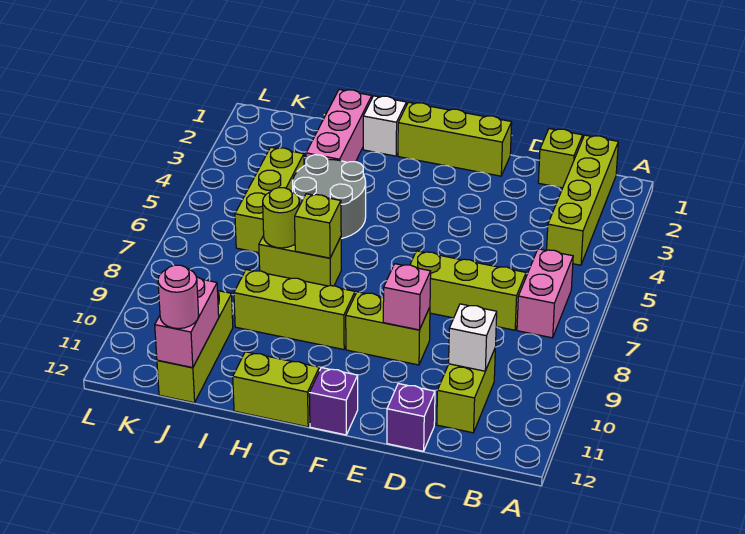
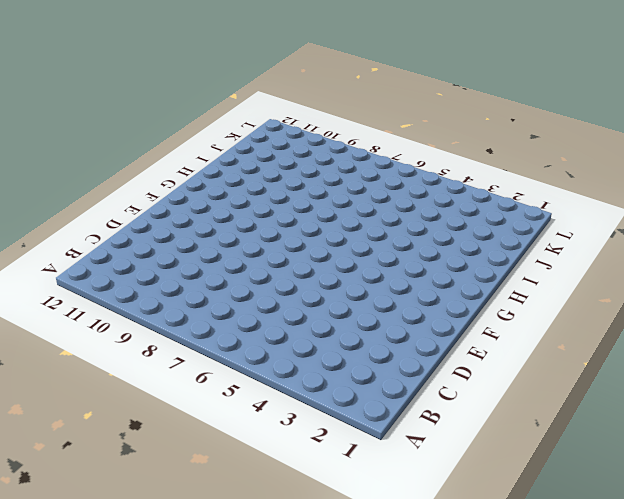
none -> lime 1x4 brick [547,135,618,265]
none -> pink 1x2 brick [517,249,573,338]
none -> lime 1x1 brick [538,129,583,188]

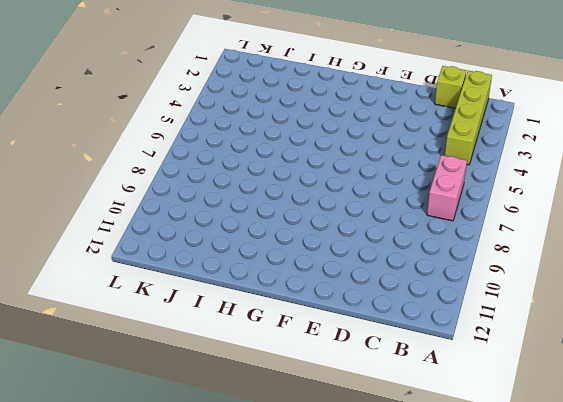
none -> lime 1x3 brick [410,251,526,330]
none -> lime 1x2 brick [437,349,495,433]
none -> purple 1x1 brick [387,384,435,451]

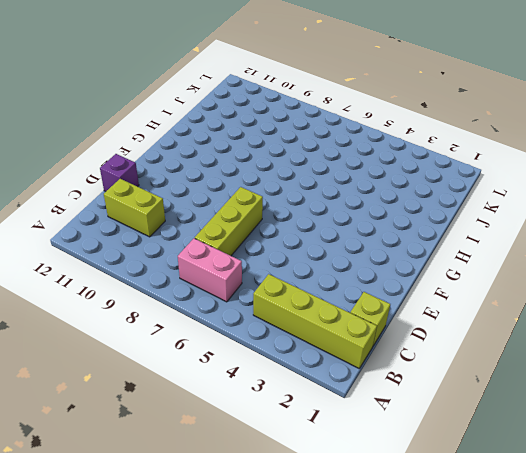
none -> lime 1x3 brick [398,102,512,176]
none -> lime 1x2 brick [346,292,430,365]
none -> purple 1x1 brick [309,368,358,435]

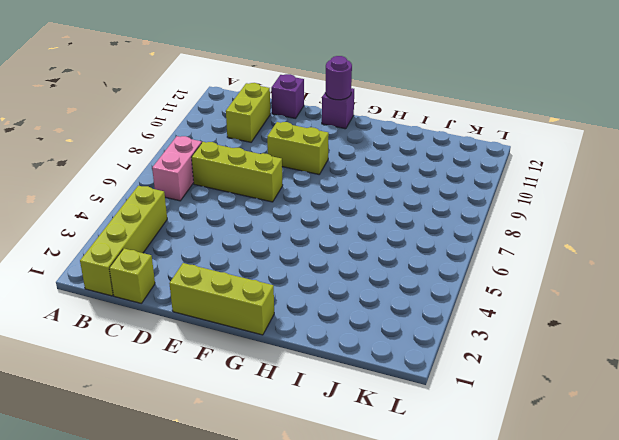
purple 1x1 round brick [326,56,352,100] -> none
none -> lime 1x3 brick [234,270,355,350]
none -> lime 1x2 brick [233,352,319,427]
none -> white 1x1 brick [363,96,406,156]

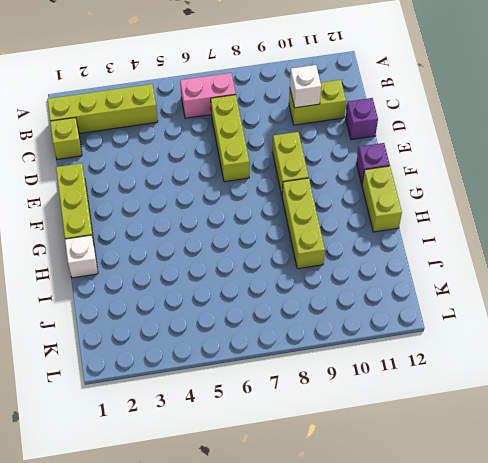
none -> grey 2x2 round brick [293,155,366,239]
none -> lime 1x2 brick [259,236,341,286]
none -> pink 1x3 brick [306,89,372,162]

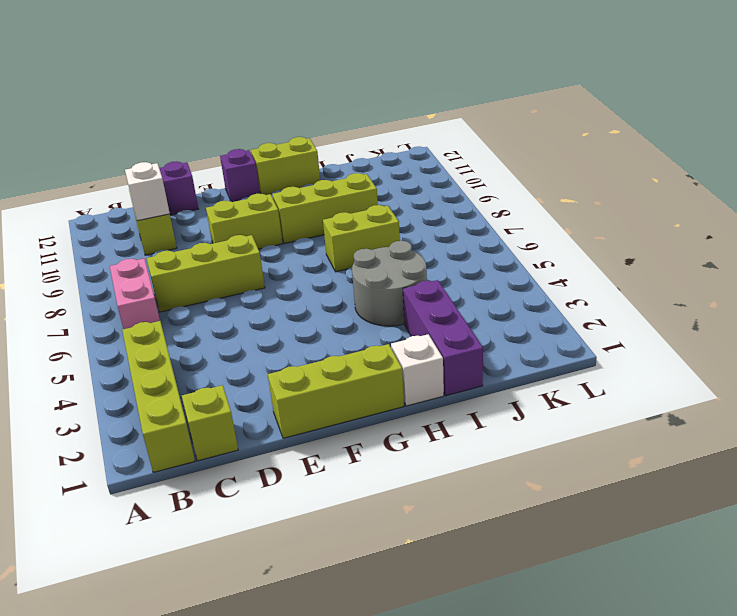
purple 1x3 brick [403,280,483,396] -> pink 1x3 brick [306,89,372,162]
none -> lime 1x3 brick [235,147,304,253]
none -> lime 1x3 brick [157,291,233,403]
none -> pink 1x1 brick [383,264,431,330]

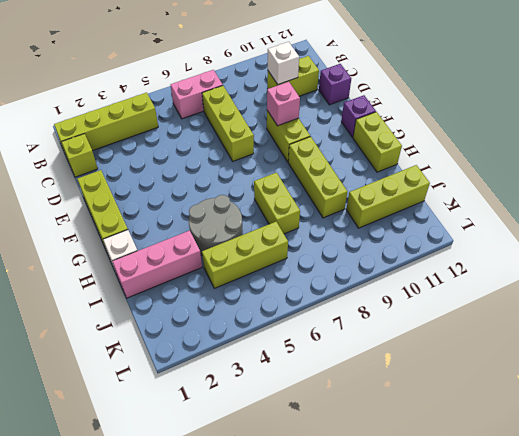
none -> lime 1x1 brick [295,194,341,258]
none -> lime 1x1 round brick [263,188,299,248]
none -> pink 1x2 brick [155,277,219,368]

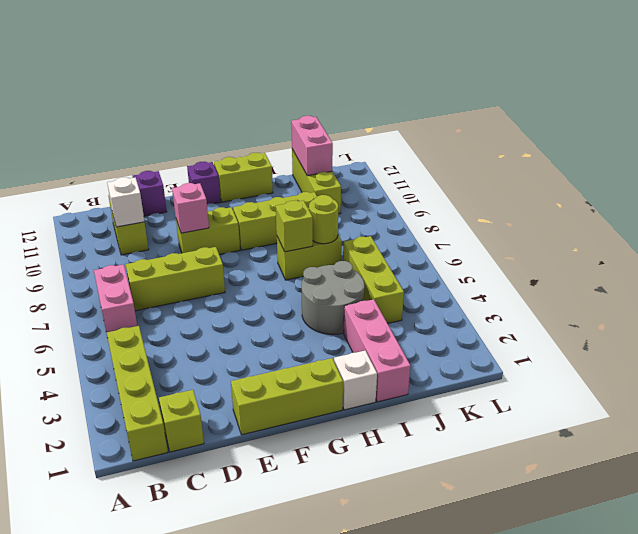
none -> pink 1x1 round brick [158,265,199,329]

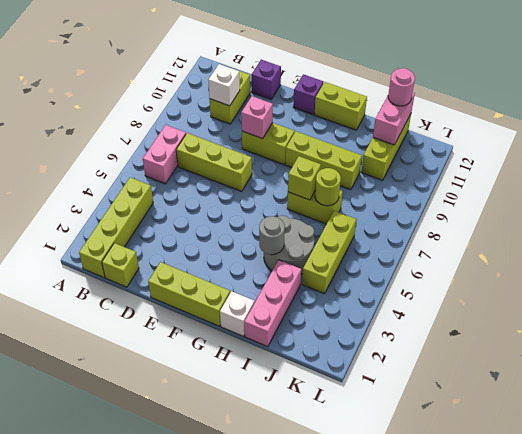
grey 1x1 round brick [259,216,285,255] -> none

